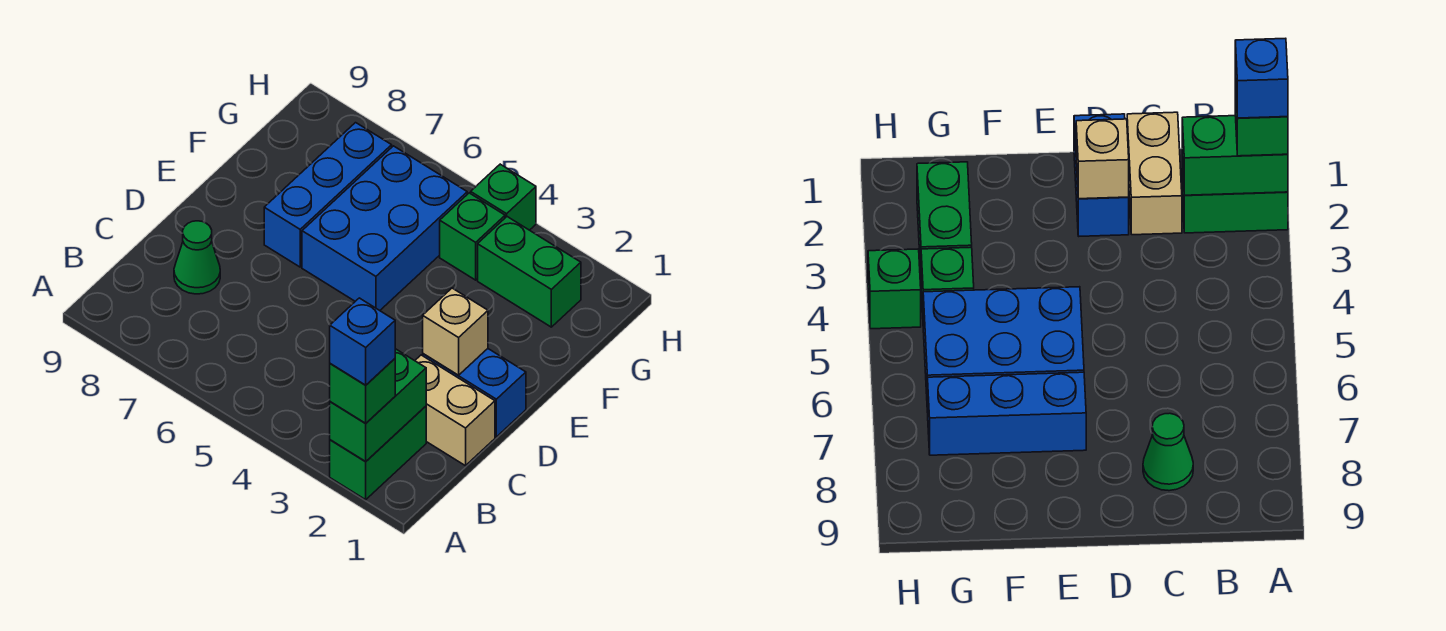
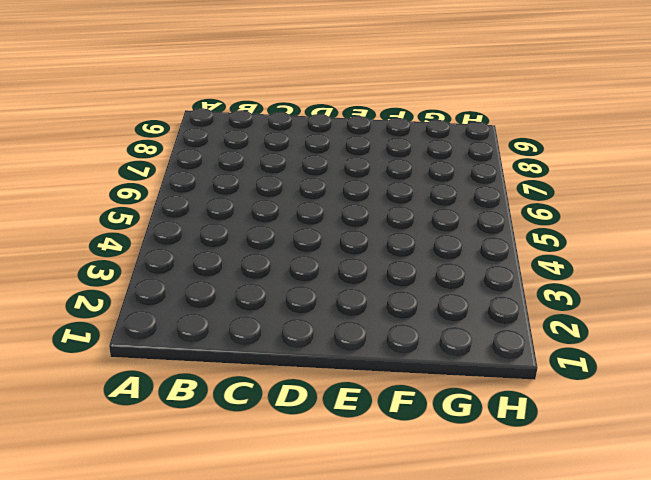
none -> green 1x2 brick [330,406,426,500]
none -> tan 1x2 brick [415,355,495,466]
none -> green 1x1 cone [174,221,220,294]

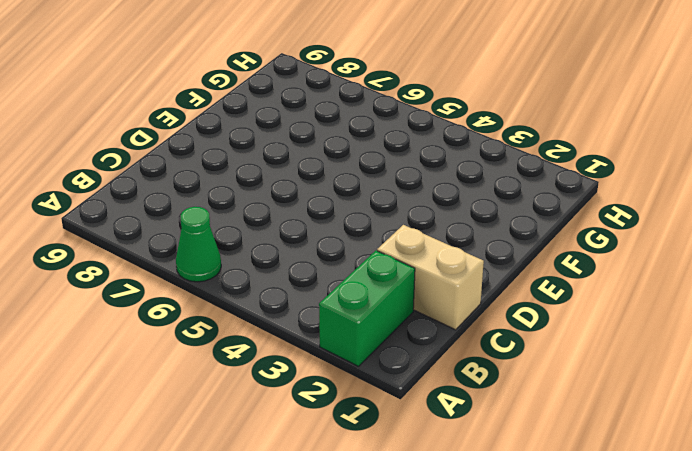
green 1x1 cone [176,207,221,282] -> green 1x1 cone moved to [174,221,220,294]
none -> blue 1x2 brick [423,349,526,437]
none -> blue 2x3 brick [302,146,467,310]
none -> blue 1x3 brick [264,123,392,267]

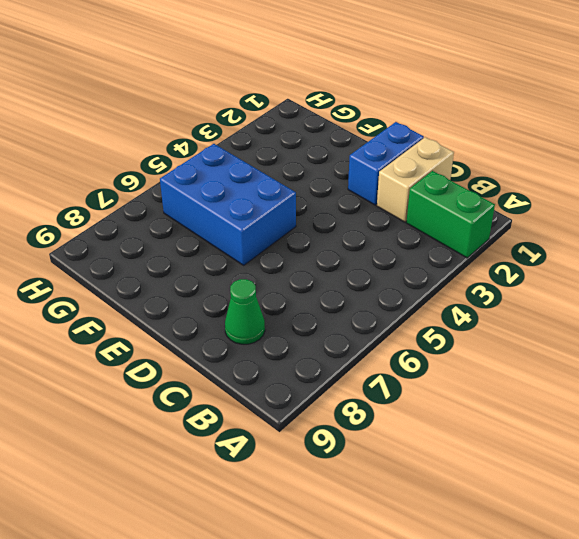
none -> blue 1x3 brick [264,123,392,267]
none -> green 1x2 brick [478,217,581,327]
none -> green 1x1 brick [440,193,505,280]

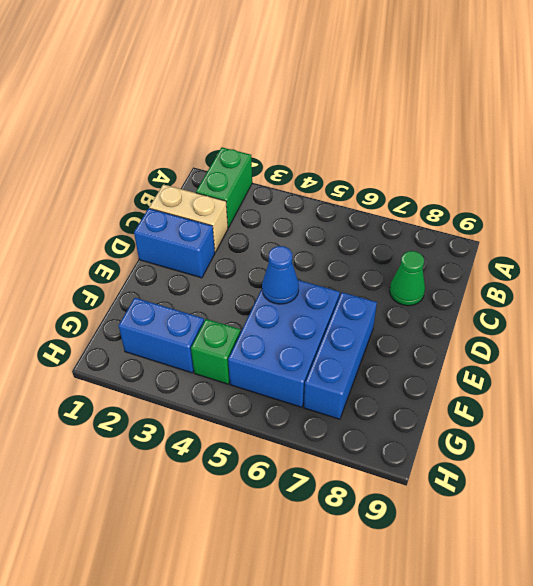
blue 1x1 cone [262,246,299,304] -> none
blue 1x2 brick [119,298,204,373] -> green 1x2 brick [478,217,581,327]
none -> green 1x1 brick [471,164,536,230]
none -> green 1x2 brick [330,349,426,462]
none -> tan 1x1 brick [423,288,488,375]

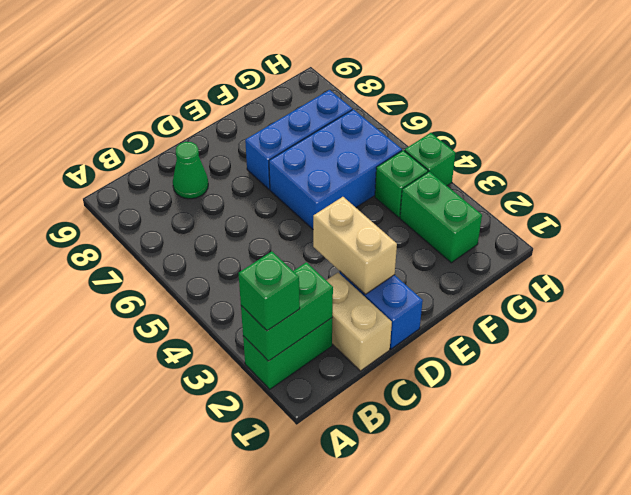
tan 1x2 brick [313,197,397,294] -> tan 1x1 brick [423,288,488,375]
none -> blue 1x1 brick [330,298,395,385]

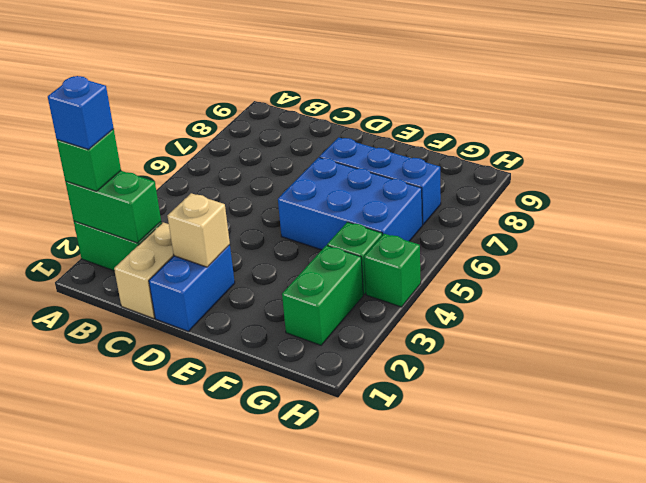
none -> green 1x1 cone [174,221,220,294]

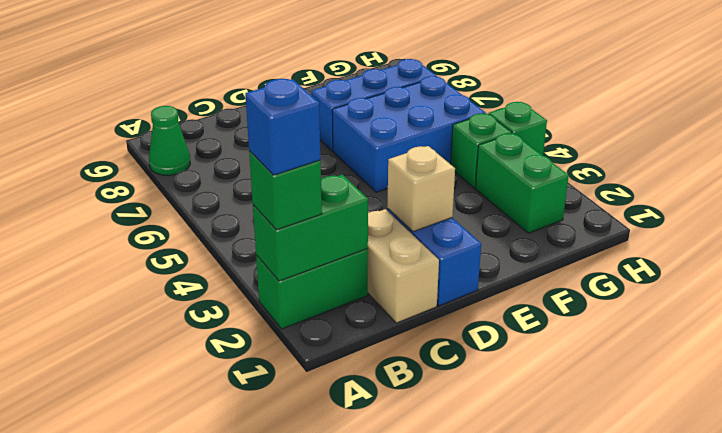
green 1x1 cone [149,106,190,175] -> green 1x1 cone moved to [174,221,220,294]

